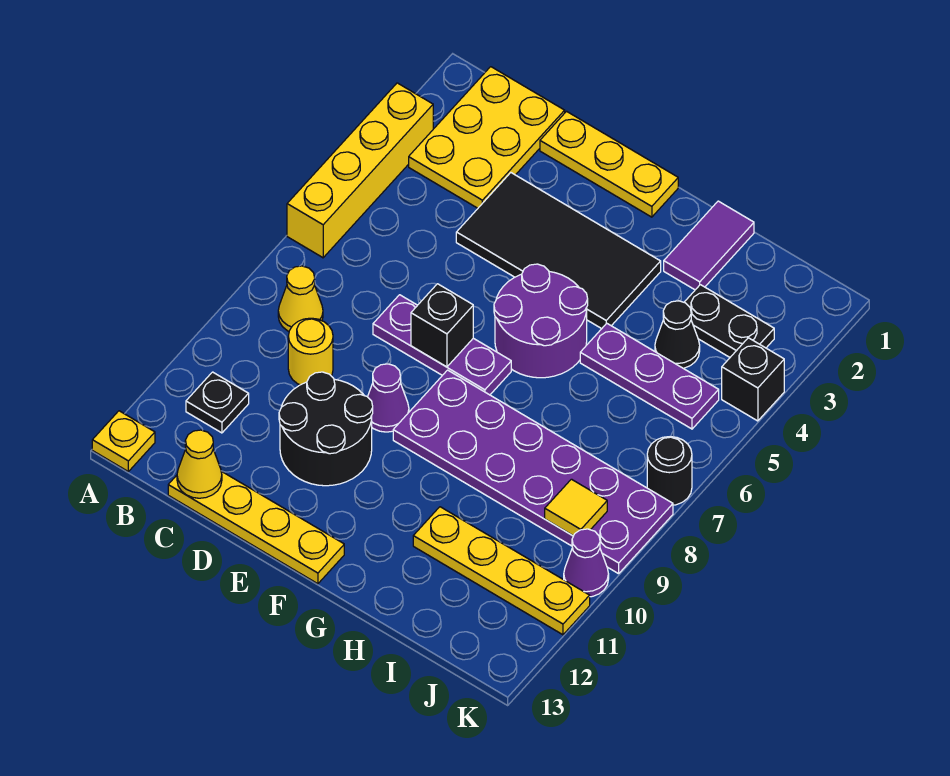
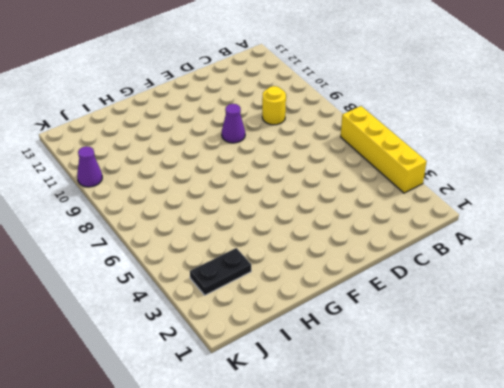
none -> yellow 1x1 plate [92,411,155,471]
none -> yellow 2x3 plate [409,67,565,208]
none -> yellow 1x1 cone [278,266,323,331]

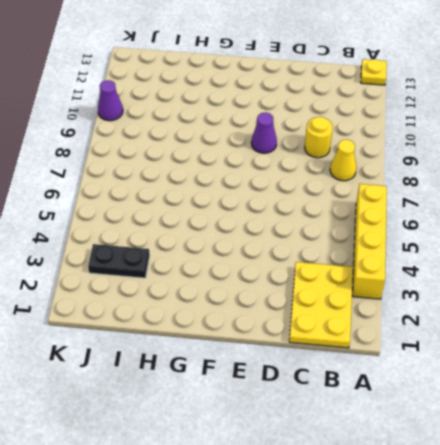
none -> black 1x1 plate [186,372,249,433]
none -> yellow 1x4 plate [168,471,344,584]
none -> yellow 1x3 plate [540,111,678,217]

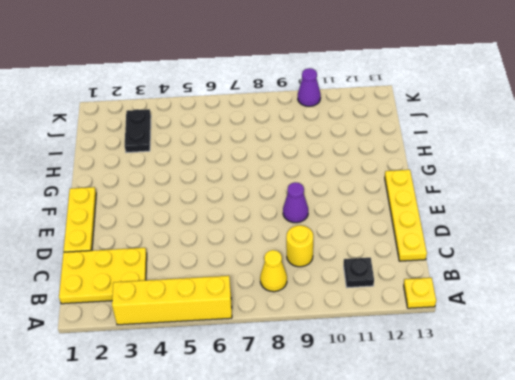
none -> black 2x4 tile [456,173,661,329]
none -> purple 1x3 plate [373,295,511,395]
none -> black 2x2 round brick [279,372,373,486]

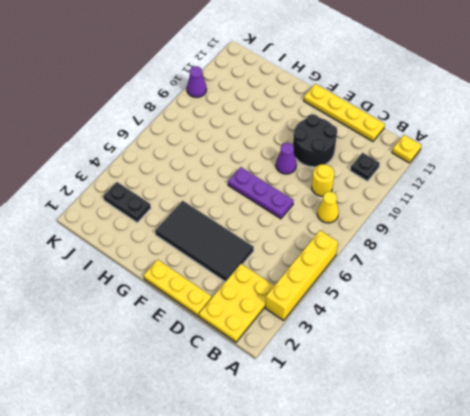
none -> purple 2x2 round brick [494,264,588,378]
none -> purple 2x6 plate [393,370,673,574]
none -> purple 1x2 tile [664,201,754,290]

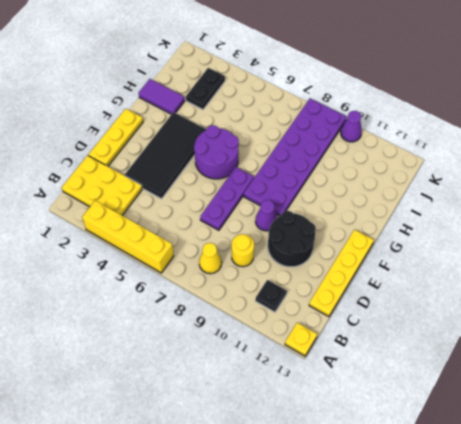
none -> purple 1x3 plate [580,323,719,429]
none -> yellow 1x4 plate [413,507,590,635]
none -> black 1x1 cone [655,301,700,368]

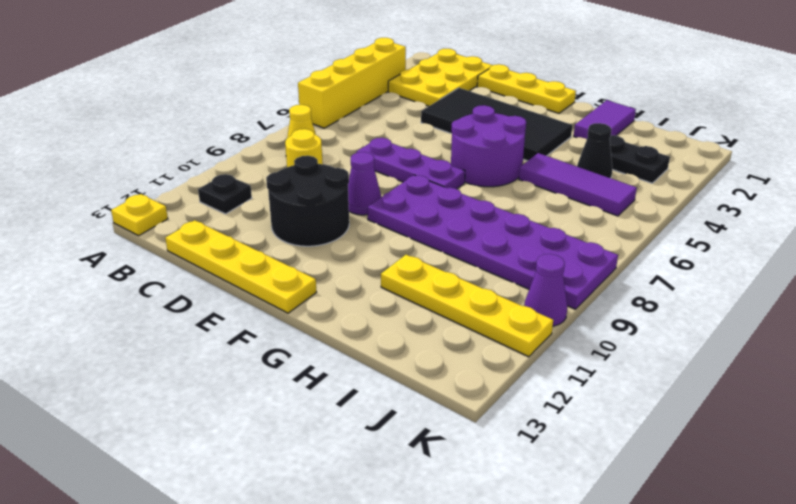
purple 1x3 tile [519,153,637,216] -> purple 1x3 plate [580,323,719,429]
none -> black 1x1 brick [722,338,784,421]
none -> black 1x1 round brick [647,437,692,505]
none -> yellow 1x1 cone [177,430,222,498]

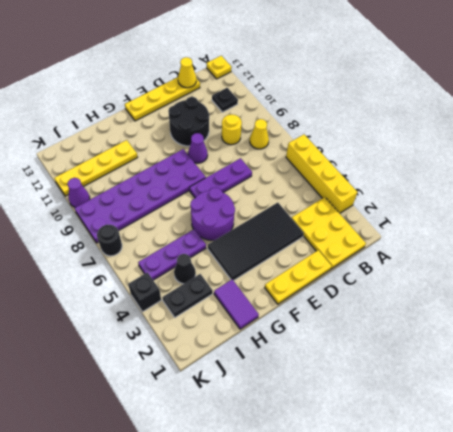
none -> black 1x1 brick [411,284,473,367]
none -> yellow 1x1 tile [545,479,607,536]

